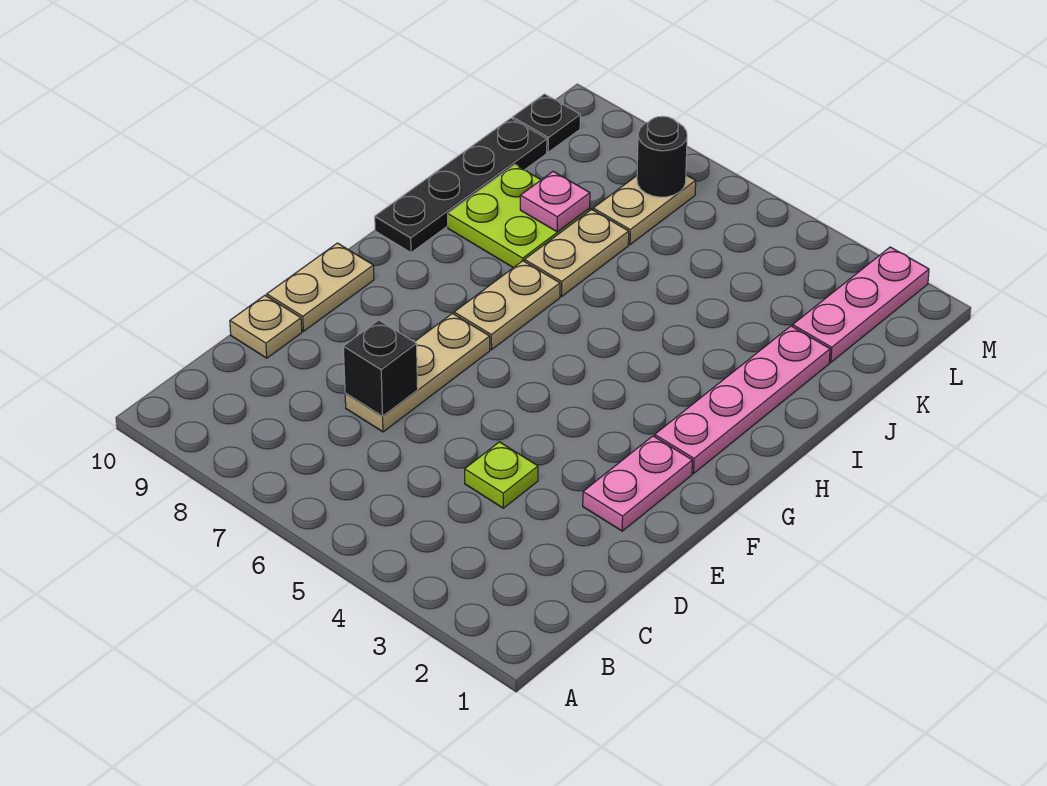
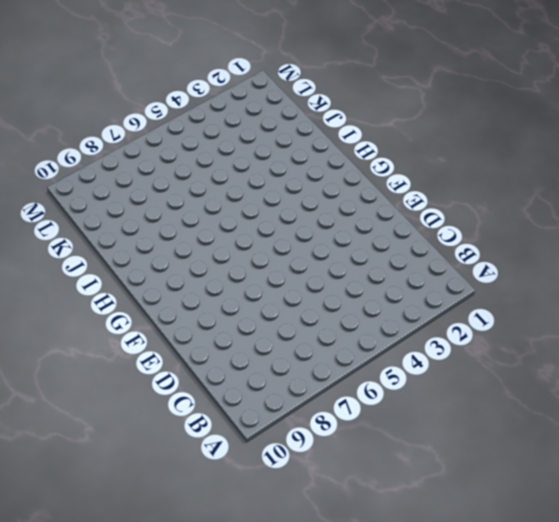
none -> lime 1x1 plate [465,442,538,508]
none -> tan 1x3 plate [345,313,490,432]
none -> tan 1x1 plate [230,295,302,358]

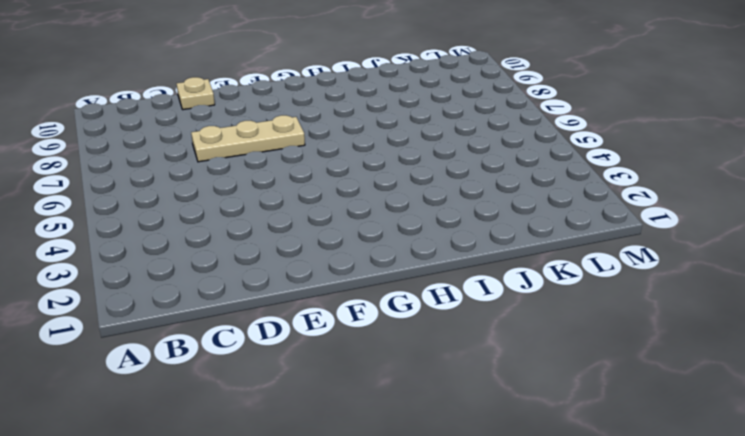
none -> lime 1x1 plate [465,442,538,508]
none -> pink 1x2 plate [583,436,692,531]
none -> tan 1x2 plate [267,243,374,331]

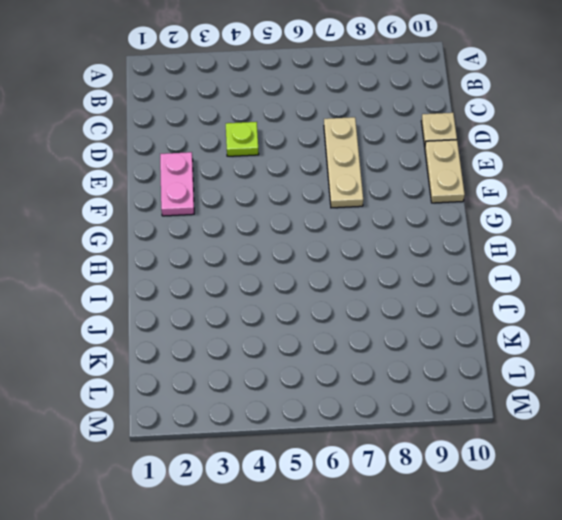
none -> pink 1x4 plate [655,326,830,473]
none -> tan 1x2 plate [454,261,560,350]
none -> black 1x4 plate [375,118,547,253]

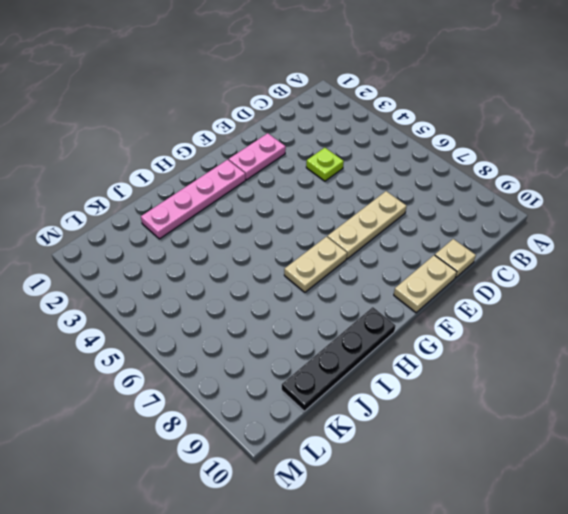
none -> tan 1x2 plate [525,209,629,296]
none -> lime 2x2 plate [448,165,590,268]
none -> pink 1x3 plate [793,247,929,362]

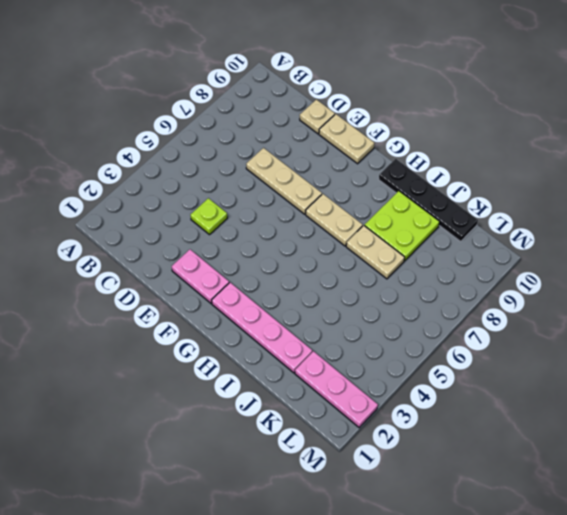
none -> tan 1x2 plate [593,175,696,244]
none -> black 1x1 plate [513,94,580,152]
none -> black 1x1 brick [343,320,418,416]

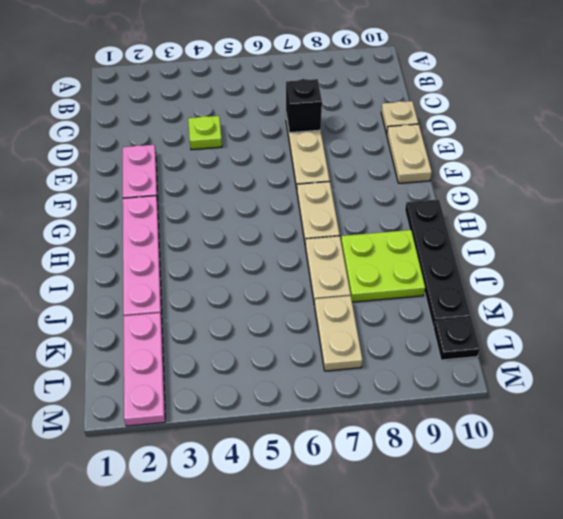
none -> pink 1x1 plate [520,171,590,232]
none -> black 1x1 round brick [637,116,687,197]

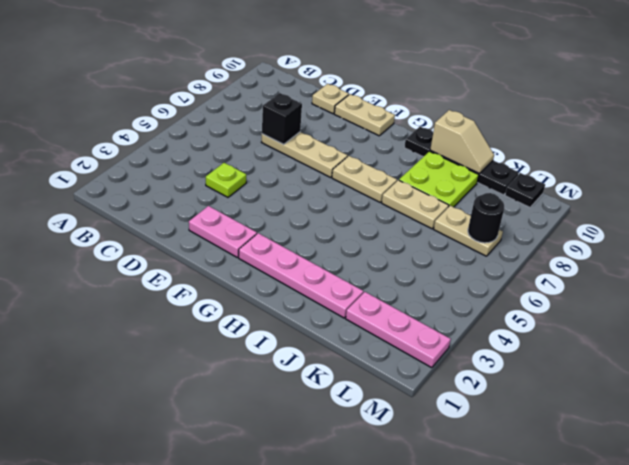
tan 1x2 slope [430,110,494,173] -> none
none -> pink 1x1 plate [520,171,590,232]

